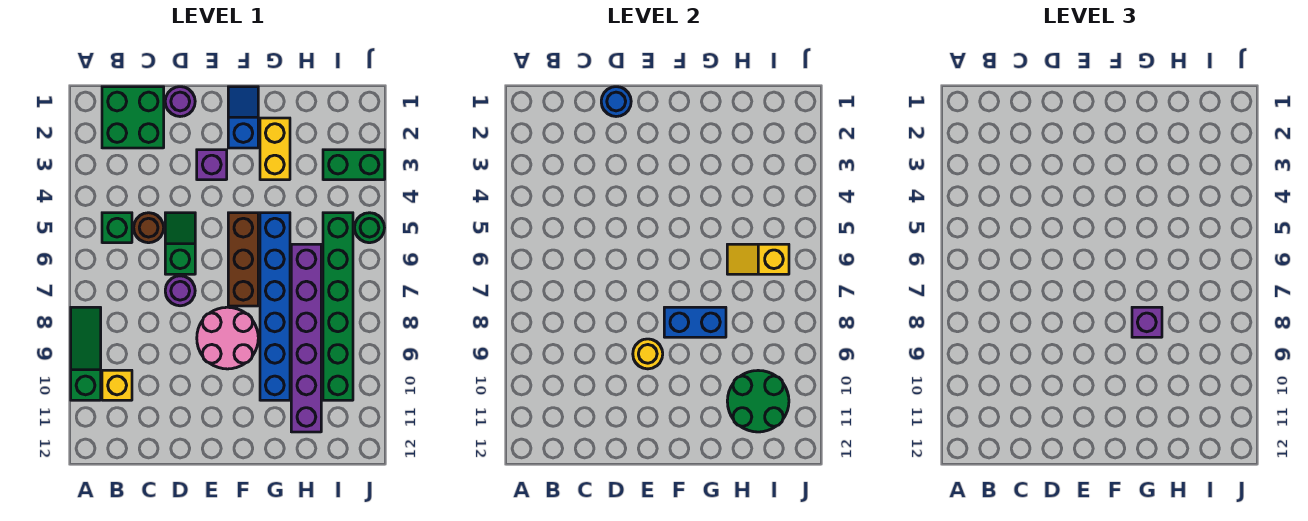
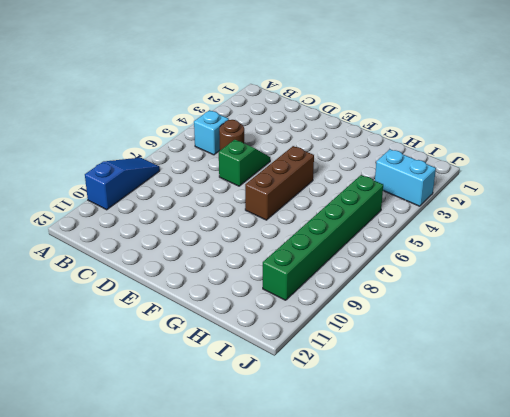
blue 1x3 slope [85,158,160,210] -> green 1x3 slope [71,307,101,400]
cyan 1x1 brick [194,110,229,155] -> green 1x1 brick [102,213,132,243]
cyan 1x2 brick [375,149,436,206] -> green 1x2 brick [323,150,385,180]
none -> green 2x2 brick [102,87,164,148]
none -> yellow 1x1 brick [102,370,132,400]
none -> purple 1x1 round brick [165,87,195,117]

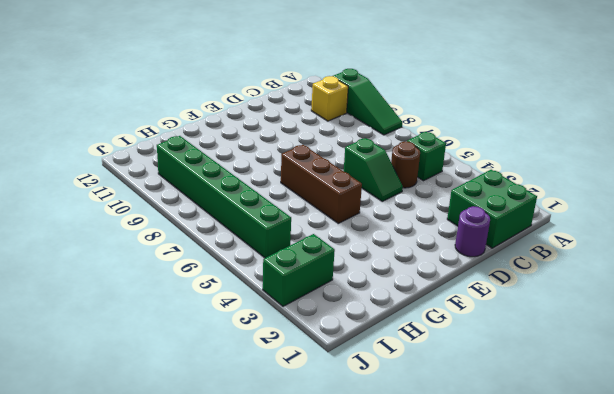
none -> purple 1x1 round brick [165,276,195,306]
none -> purple 1x1 brick [197,150,227,180]
none -> pink 2x2 round brick [197,307,258,369]

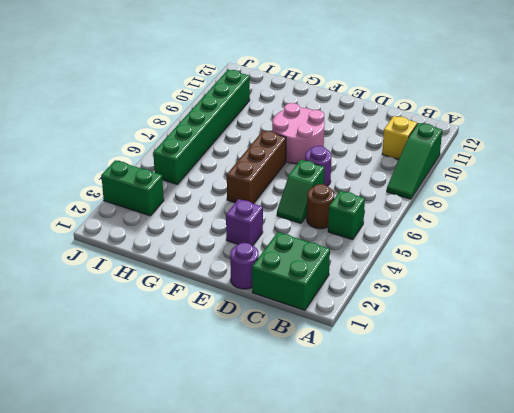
none -> blue 1x2 slope [228,87,258,148]
none -> yellow 1x2 brick [260,118,290,180]
none -> blue 1x6 brick [260,213,290,400]

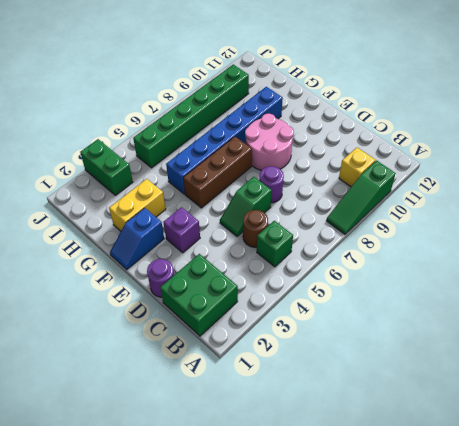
none -> purple 1x6 brick [291,244,321,432]
none -> green 1x1 round brick [355,213,384,243]
none -> blue 1x1 round brick [601,87,631,117]

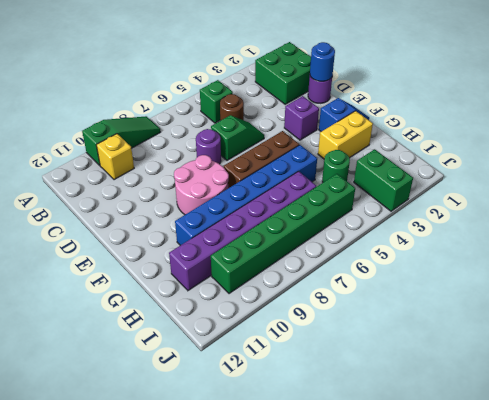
green 1x1 round brick [322,150,350,182] -> green 1x1 round brick moved to [355,213,384,243]
none -> yellow 1x1 round brick [633,339,663,369]
none -> blue 1x2 brick [664,307,726,337]
none -> yellow 1x2 slope [727,244,789,274]

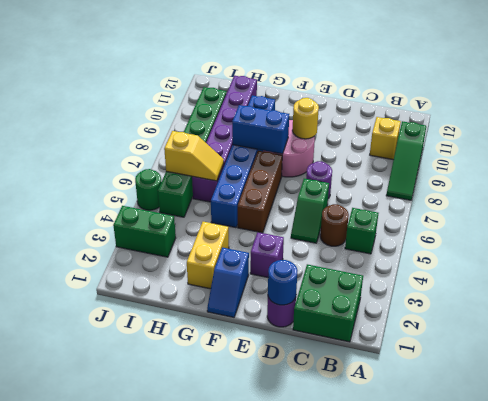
none -> green 2x2 round brick [727,370,789,432]
none -> purple 1x1 brick [1132,307,1162,337]

